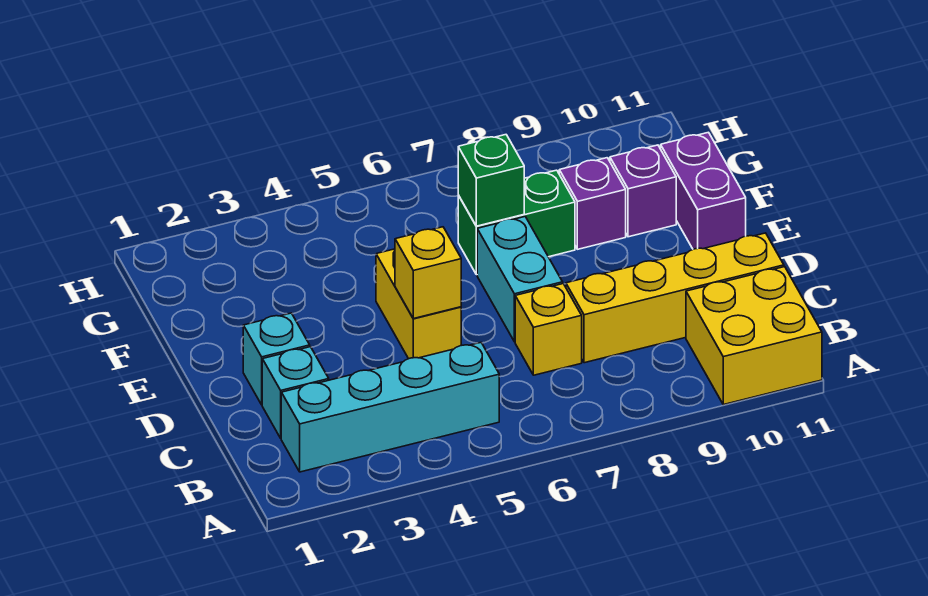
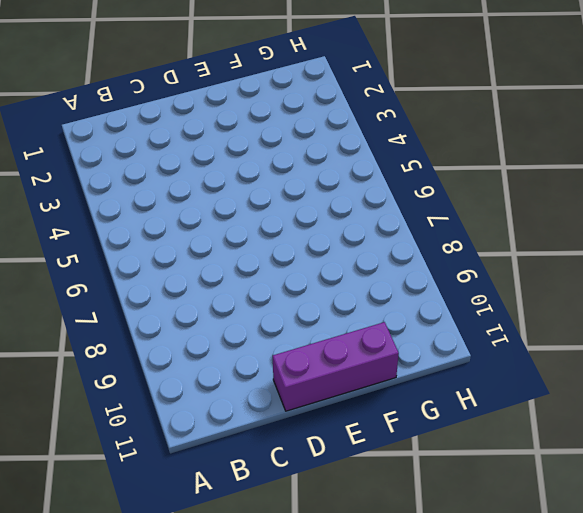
purple 1x3 brick [273,322,399,411] -> purple 1x2 brick [661,132,746,249]
none -> yellow 2x2 brick [686,267,822,405]
none -> cyan 1x4 brick [281,343,499,472]
none -> cyan 1x1 brick [262,347,329,438]

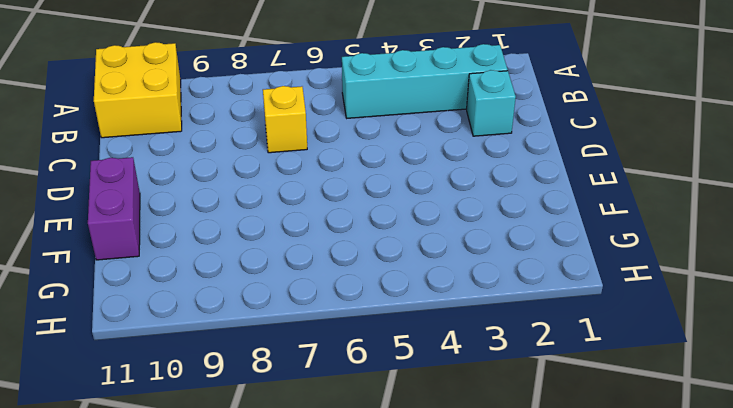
none -> yellow 1x4 brick [566,233,784,363]
none -> cyan 1x1 brick [243,313,310,405]
none -> yellow 1x2 brick [376,249,461,359]

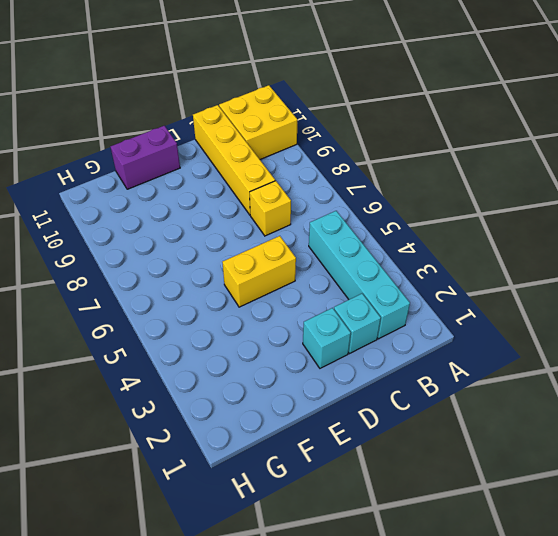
none -> cyan 1x2 brick [477,217,563,342]
none -> green 1x2 brick [458,170,575,275]
none -> purple 1x1 brick [559,158,626,249]

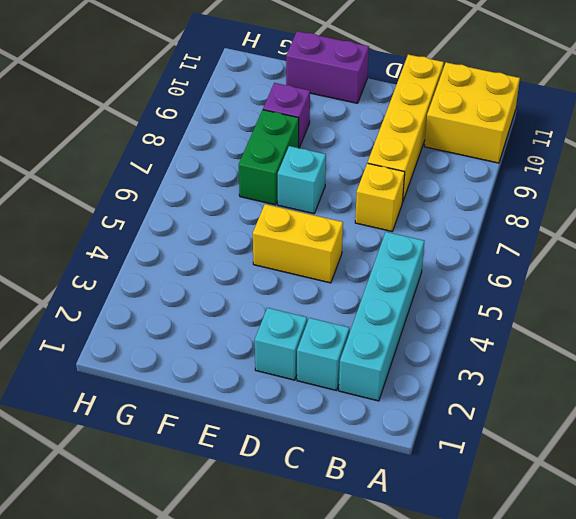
cyan 1x1 brick [278,146,326,214] -> cyan 1x2 brick [477,217,563,342]
none -> purple 1x1 brick [610,145,676,237]
none -> yellow 1x1 brick [395,227,461,319]
none -> green 1x1 brick [458,135,524,226]

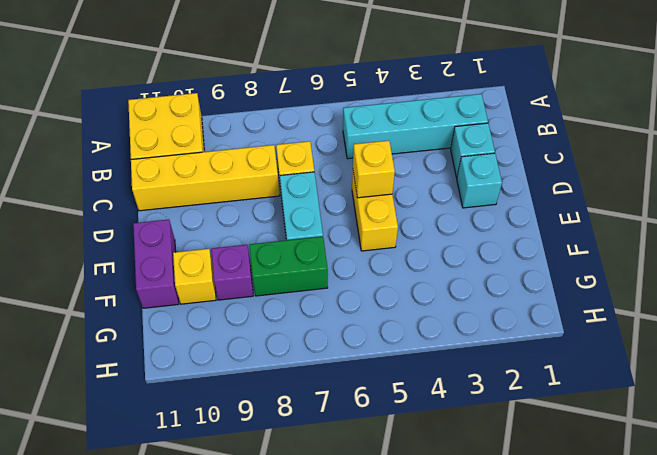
yellow 1x1 brick [173,249,216,304] -> purple 1x1 brick [610,145,676,237]
none -> green 1x1 brick [458,135,524,226]

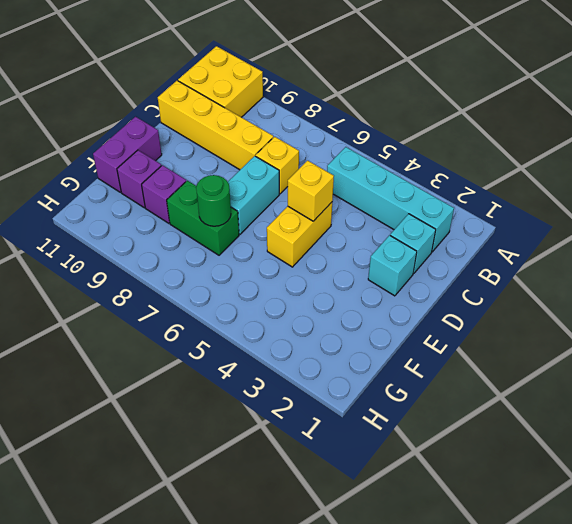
green 1x1 round brick [196,175,231,226] -> green 1x1 brick [458,135,524,226]

